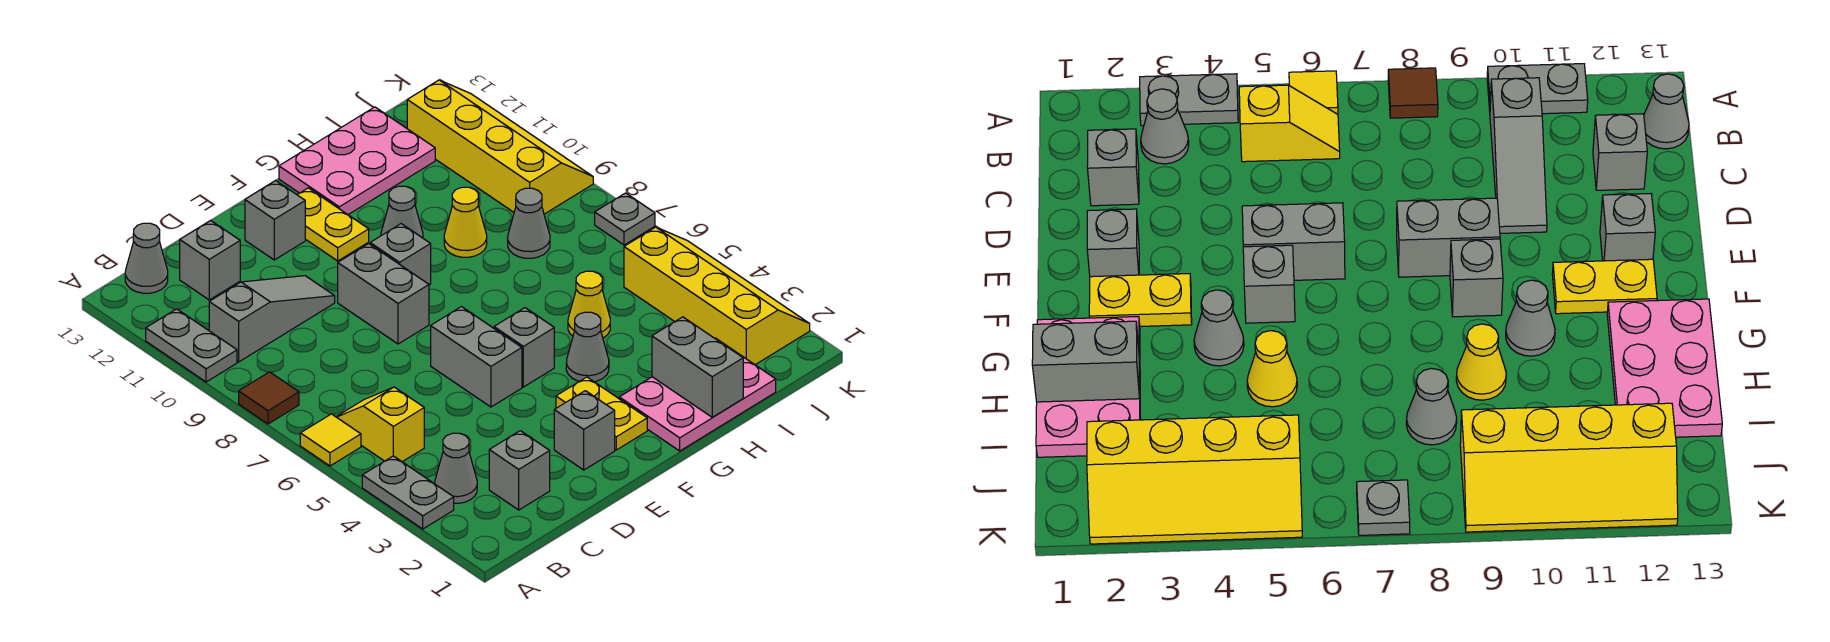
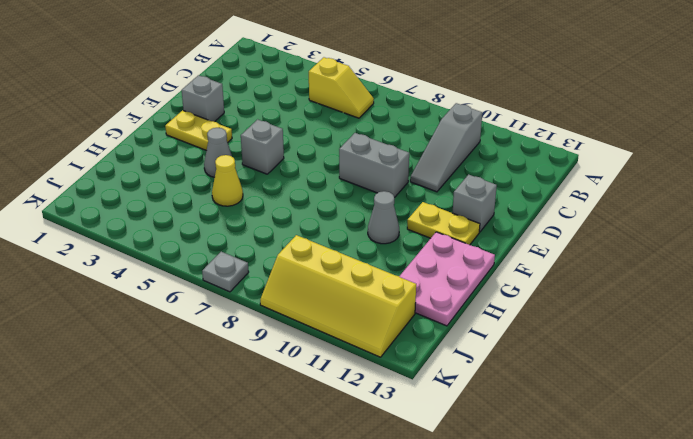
none -> grey 1x2 plate [362,456,454,529]
none -> yellow 1x1 tile [300,414,361,466]
none -> brown 1x1 tile [239,372,299,424]

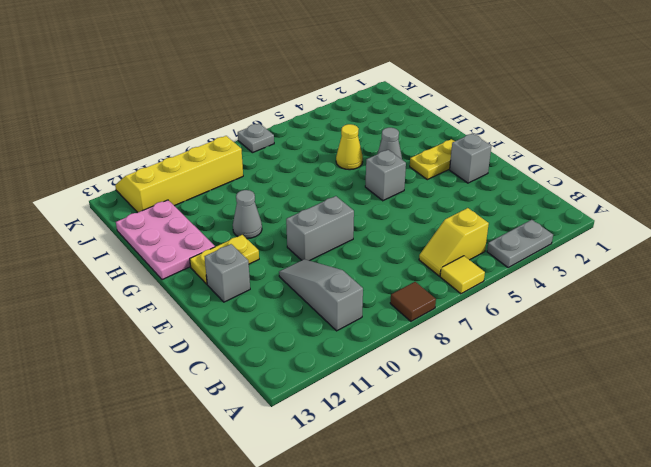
none -> grey 1x2 plate [146,309,237,382]
none -> grey 1x1 cone [435,433,477,503]
none -> grey 1x1 cone [125,223,168,293]

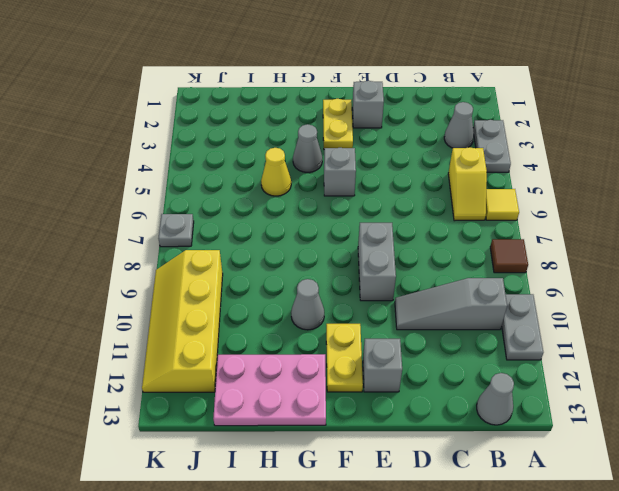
none -> grey 1x1 brick [489,431,550,510]
none -> grey 1x1 brick [180,220,240,300]
none -> grey 1x2 brick [431,307,522,407]

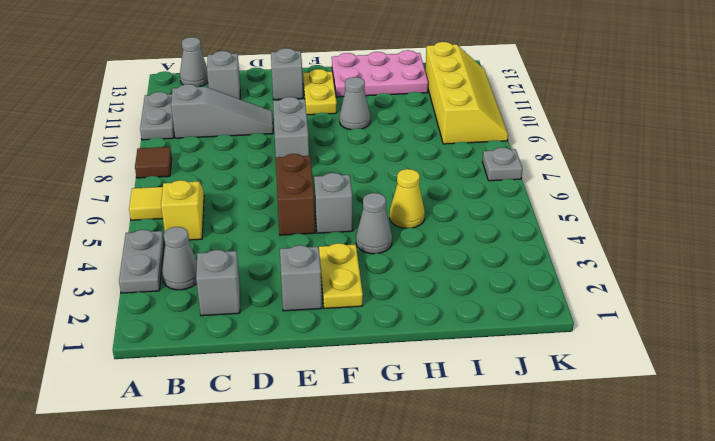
brown 1x2 brick [276,154,315,235] -> grey 1x2 brick [431,307,522,407]
none -> grey 1x1 brick [370,224,431,285]
none -> pink 2x3 plate [619,338,776,451]
none -> yellow 1x1 cone [444,187,487,257]

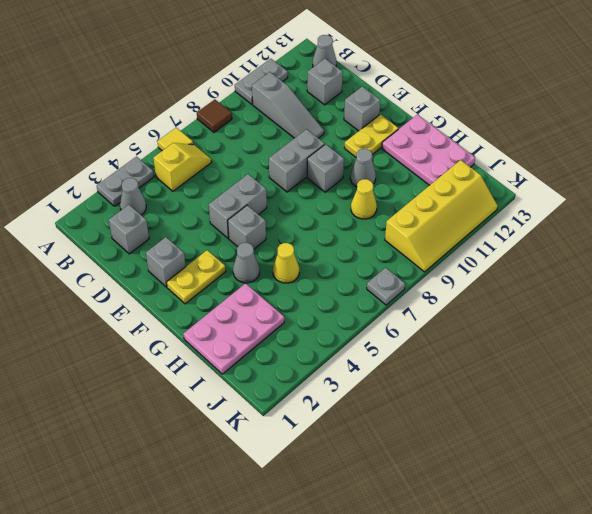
pink 2x3 plate [183,283,284,374] -> pink 2x3 plate turned to [619,338,776,451]
none -> grey 1x1 cone [508,188,550,258]
none -> yellow 2x4 slope [624,227,810,365]
none -> grey 1x2 brick [652,317,743,417]

